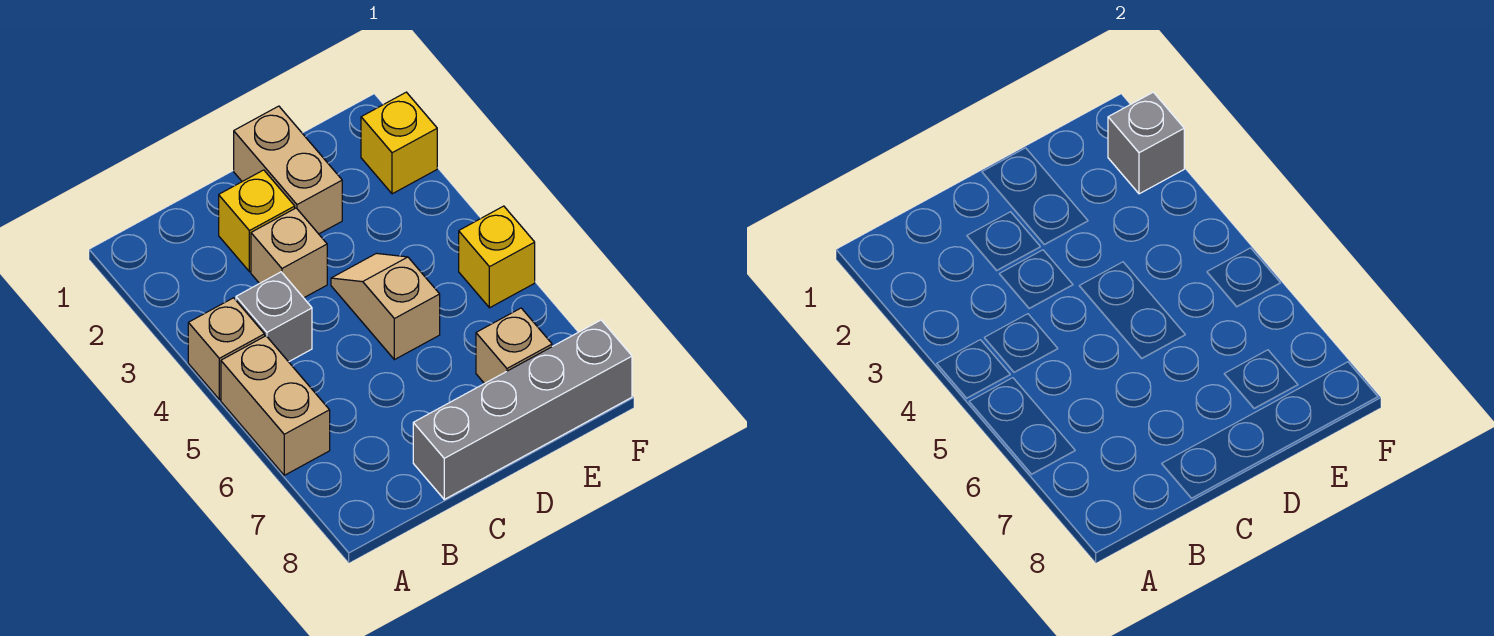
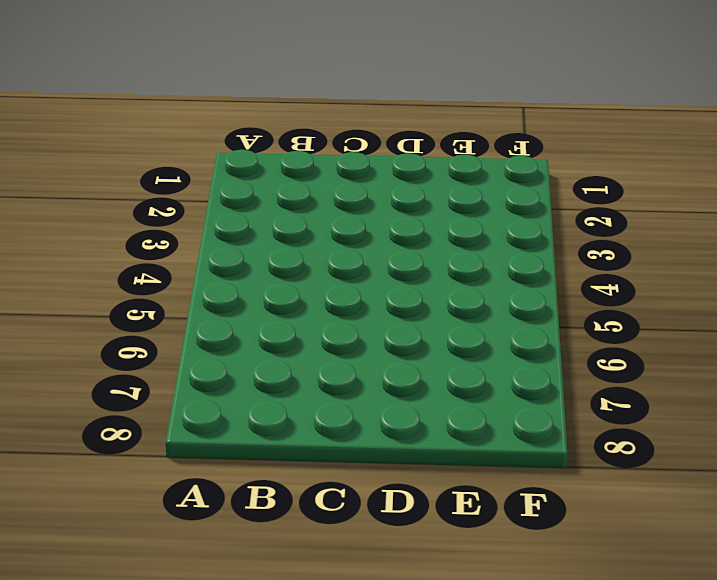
none -> tan 1x1 brick [188,298,265,399]
none -> tan 1x2 brick [221,336,330,475]
none -> grey 1x1 brick [236,272,312,362]

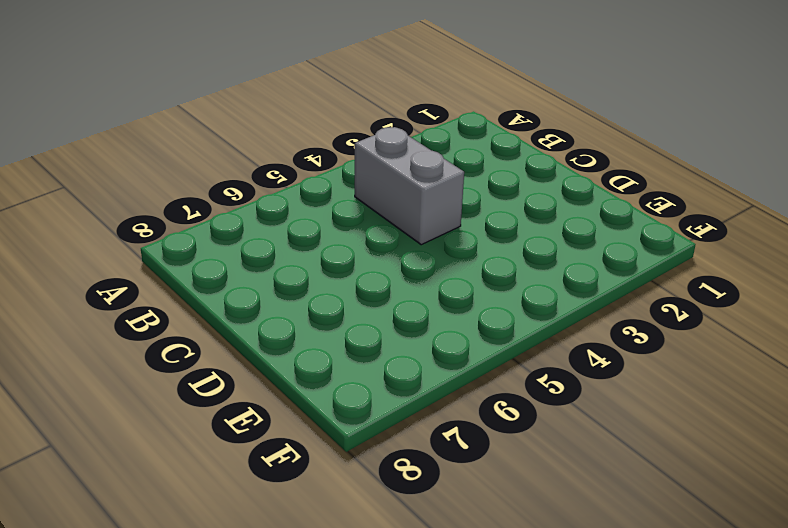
grey 1x2 brick [355,127,464,245] -> grey 1x1 brick [236,272,312,362]
none -> tan 1x1 brick [188,298,265,399]
none -> tan 1x2 brick [221,336,330,475]
none -> yellow 1x1 brick [219,170,295,272]

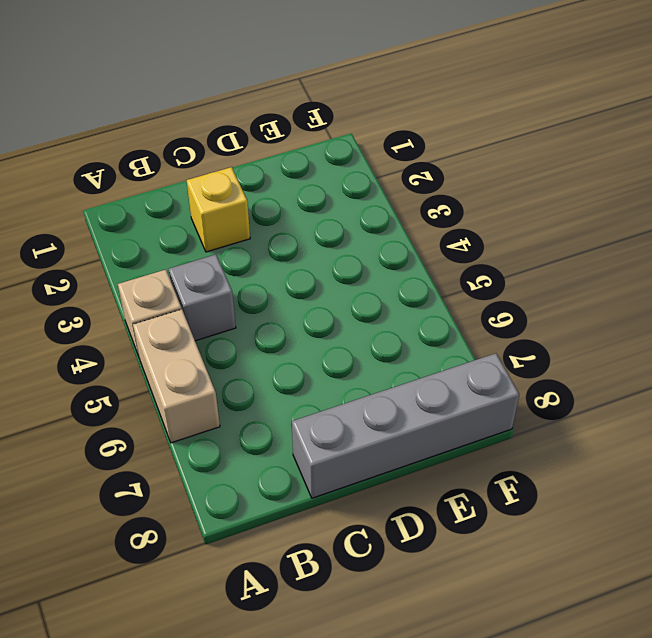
none -> tan 1x1 brick [251,208,327,298]
none -> tan 1x2 brick [234,106,342,234]
none -> tan 1x2 slope [331,253,440,360]

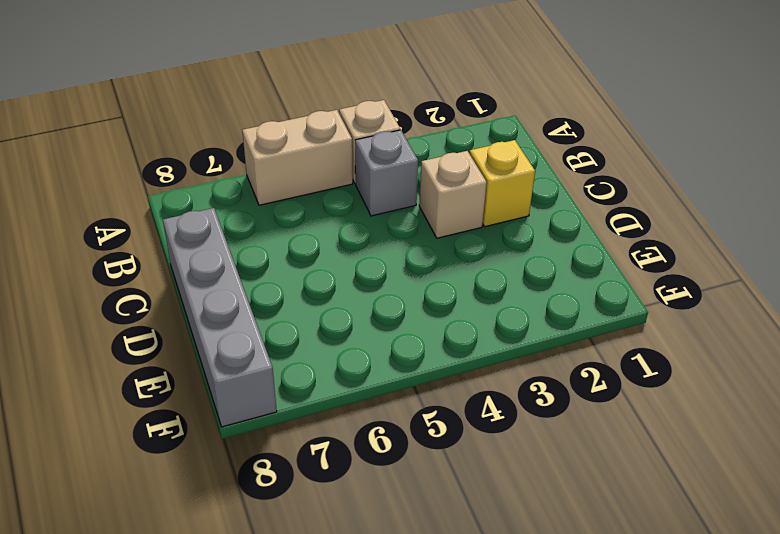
none -> tan 1x2 brick [234,106,342,234]
none -> tan 1x2 slope [331,253,440,360]
none -> tan 1x1 brick [476,308,552,384]

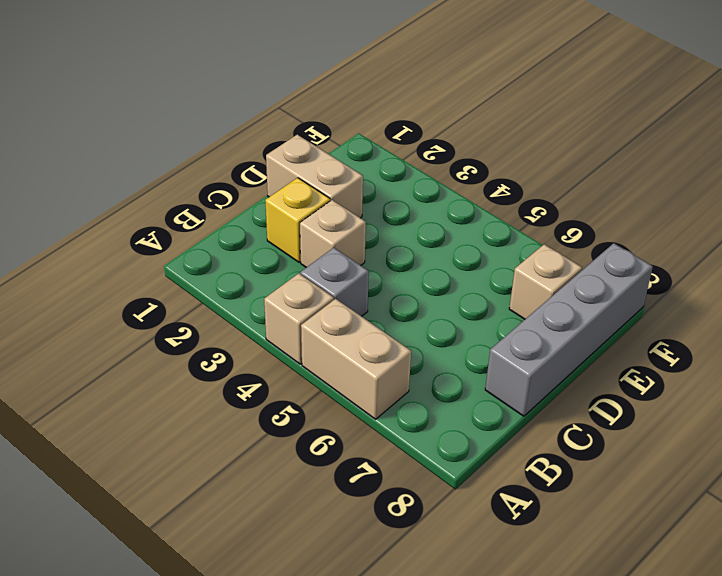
none -> tan 1x2 slope [331,253,440,360]
none -> yellow 1x1 brick [361,92,437,194]
none -> yellow 1x1 brick [459,206,535,308]

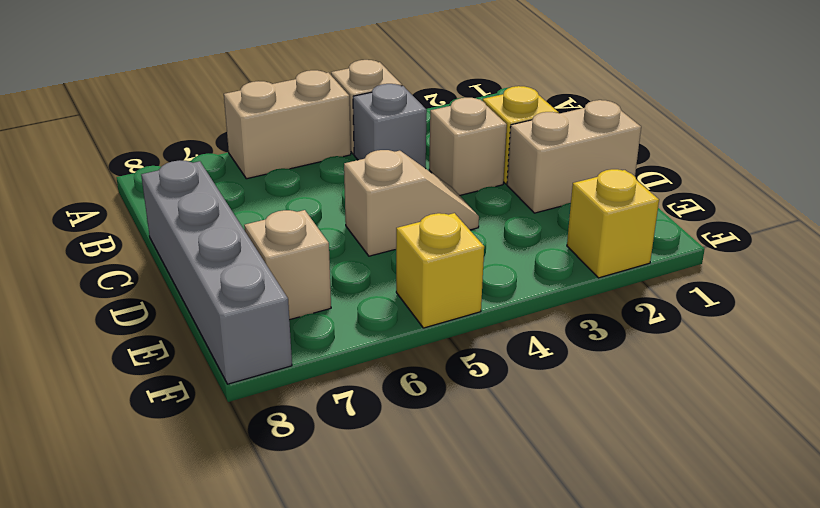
none -> grey 1x1 brick [1108,92,1184,194]

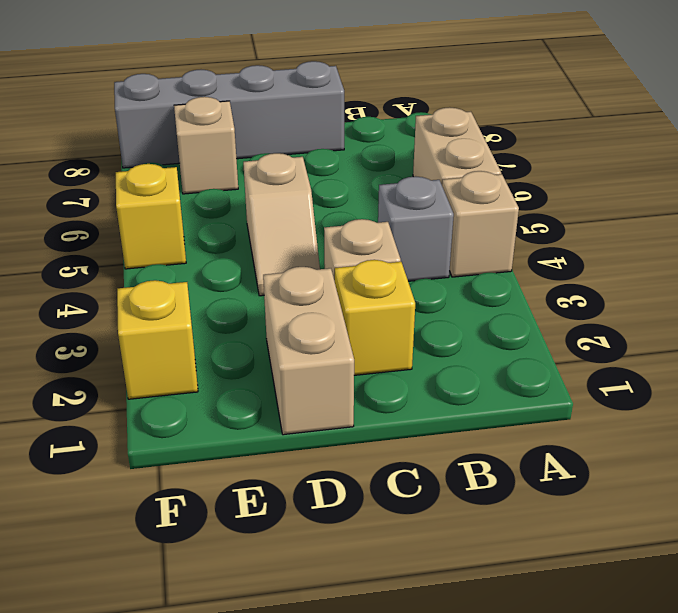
none -> grey 1x1 brick [1108,92,1184,194]

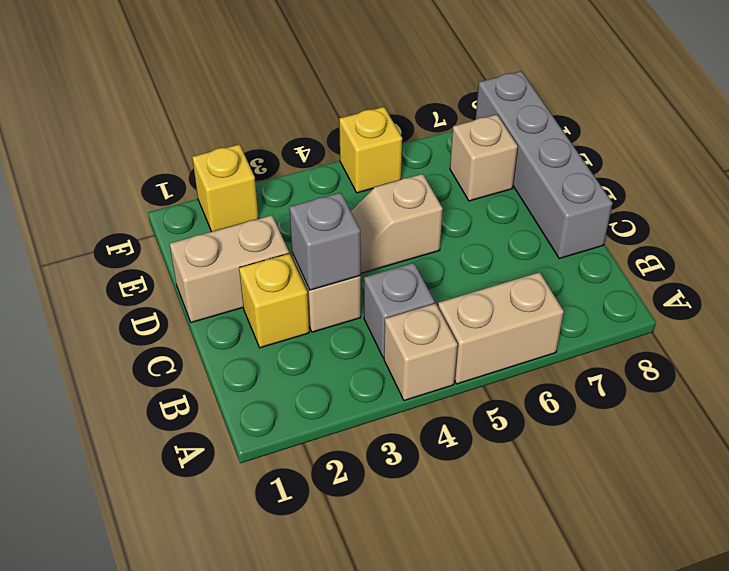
grey 1x1 brick [289,193,361,290] -> grey 1x1 brick moved to [1108,92,1184,194]

